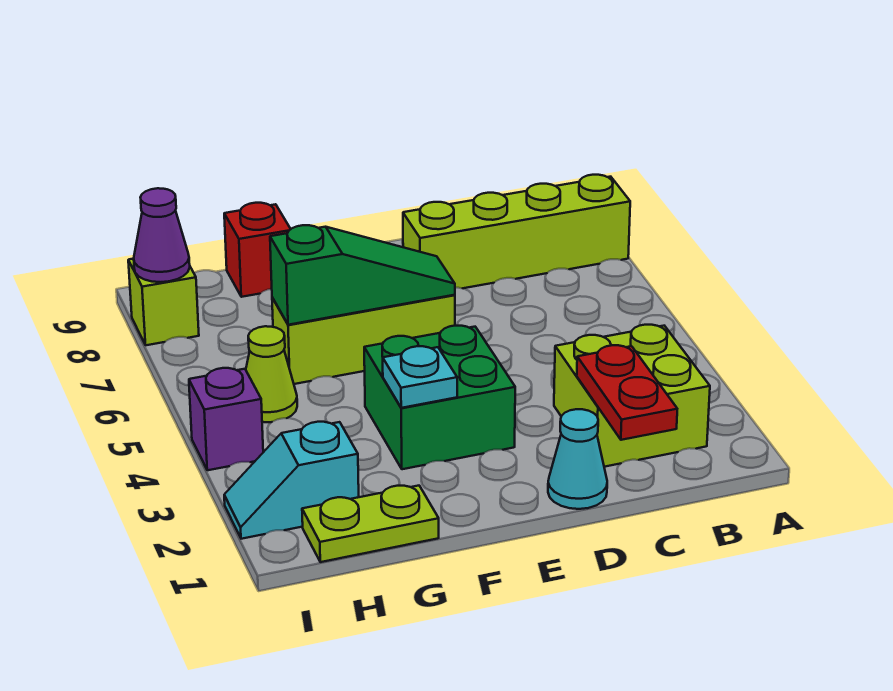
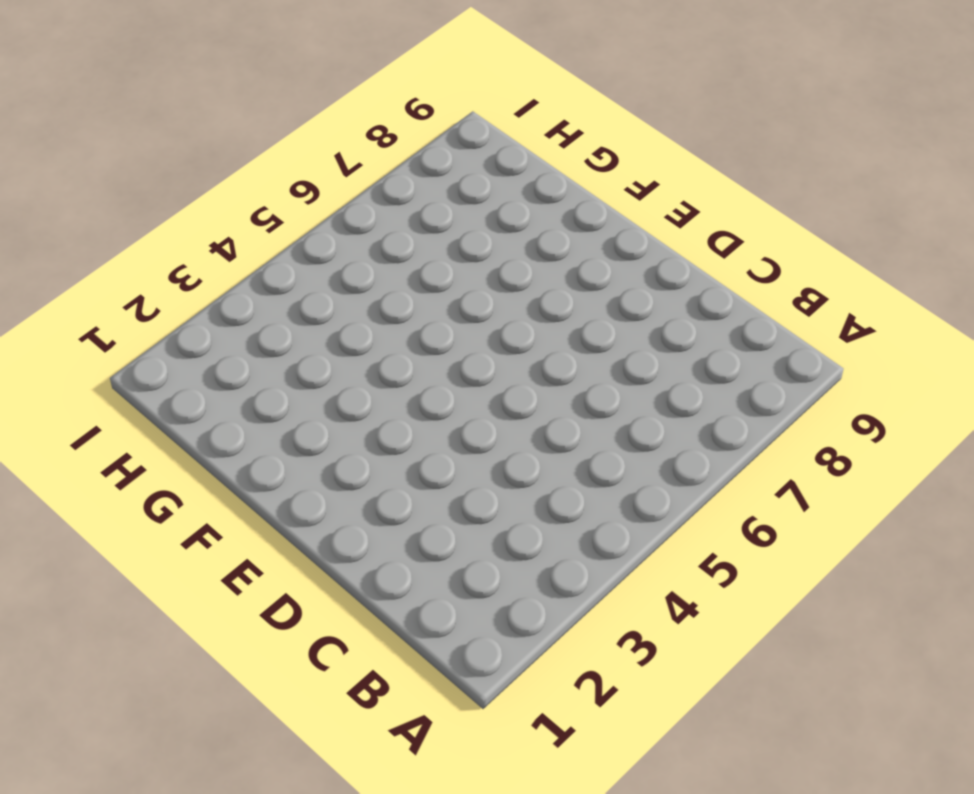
none -> lime 1x4 brick [403,175,630,288]
none -> lime 2x2 brick [554,325,710,467]
none -> cyan 1x1 cone [548,409,607,509]

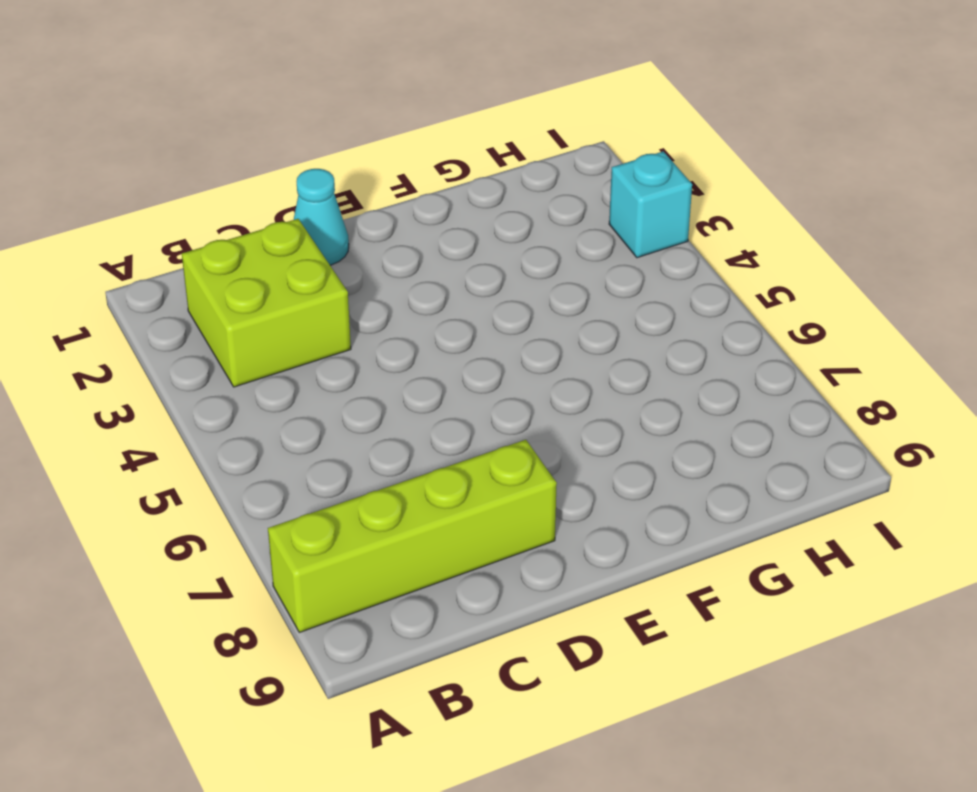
cyan 1x1 brick [609,151,692,258] -> none
none -> green 2x2 brick [364,326,515,469]
none -> lime 1x3 brick [272,295,455,384]
none -> lime 1x2 plate [302,486,439,562]

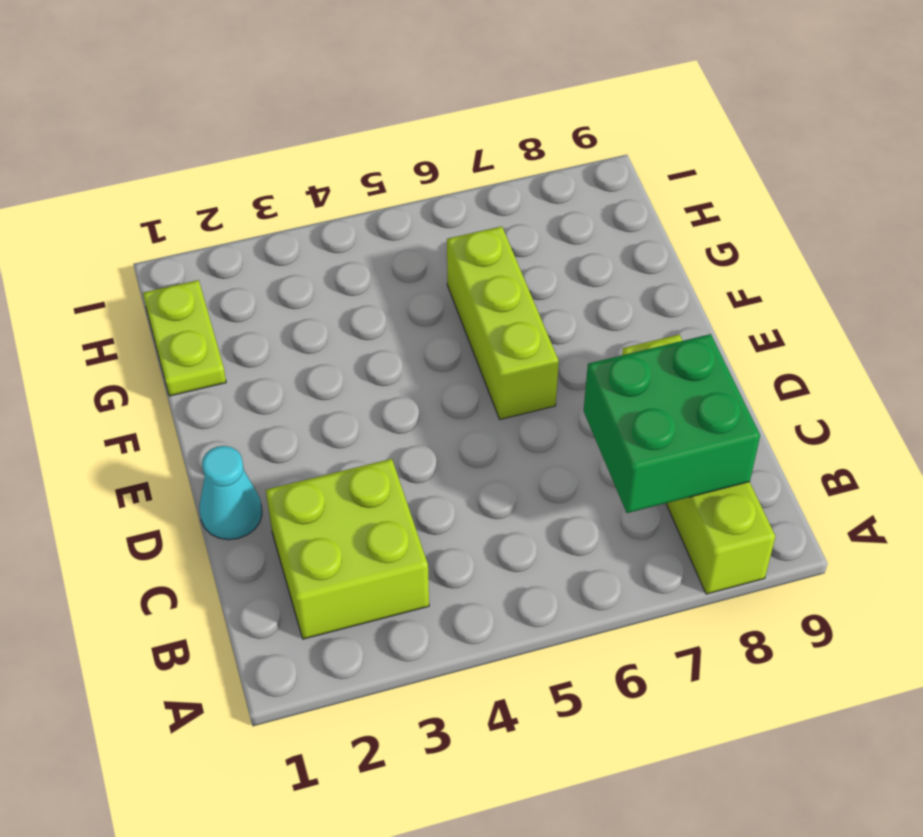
green 2x2 brick [584,334,760,513] -> green 2x2 brick moved to [364,326,515,469]
none -> red 1x1 brick [224,203,291,297]
none -> cyan 1x2 slope [224,422,359,539]
none -> lime 1x1 cone [246,326,297,422]

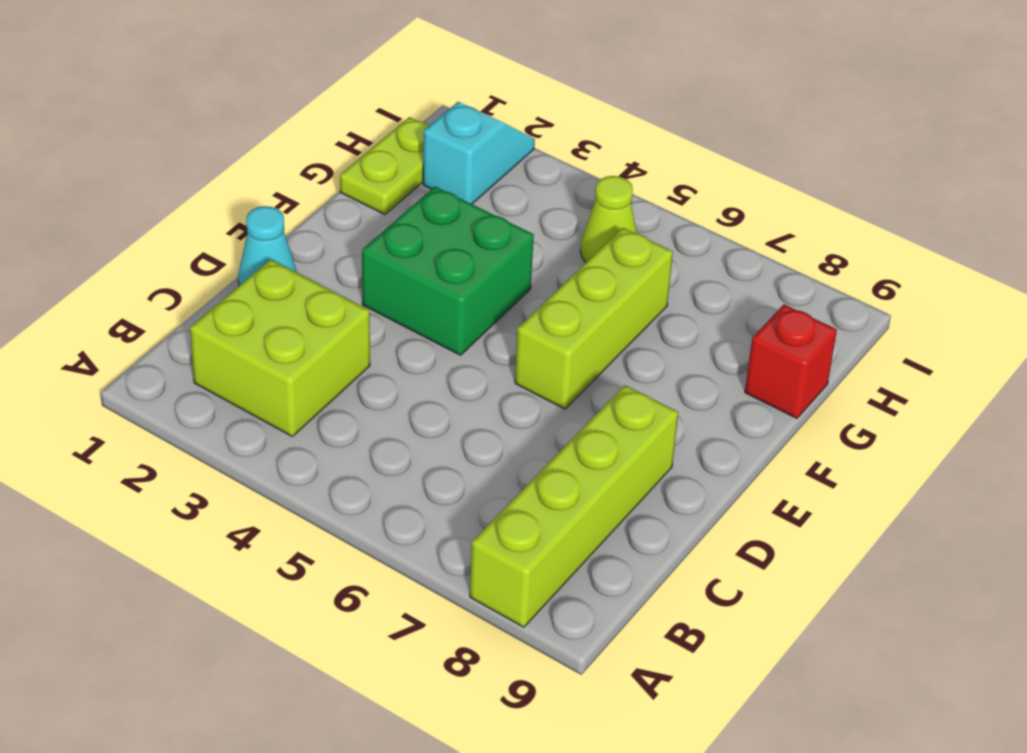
none -> purple 1x1 brick [189,368,263,470]
none -> lime 1x1 brick [128,259,199,345]
none -> red 1x2 plate [577,345,677,440]

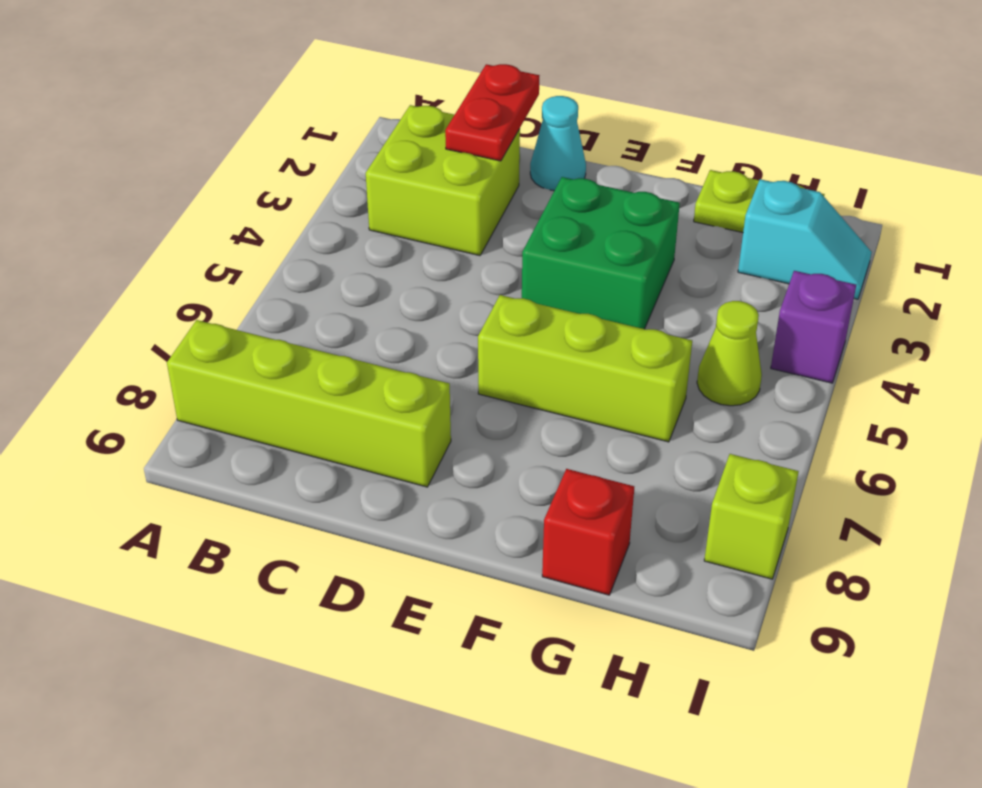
none -> green 1x3 slope [270,225,455,325]
none -> cyan 1x1 plate [383,346,457,408]
none -> purple 1x1 cone [134,188,190,282]

